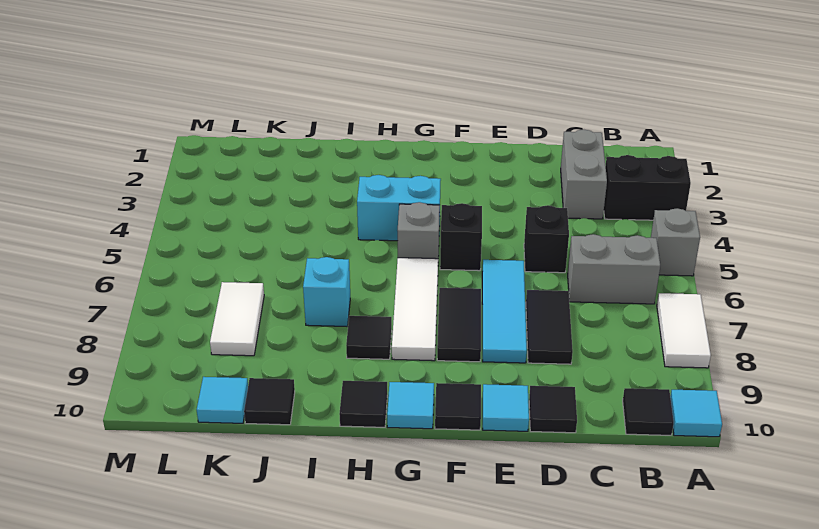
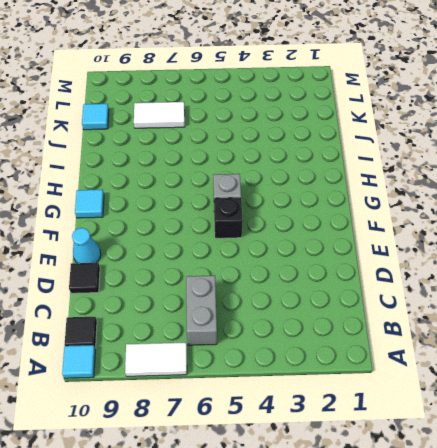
cyan 1x1 cone [72,228,101,263] -> cyan 1x1 tile [483,384,529,431]
none -> black 1x2 brick [604,155,691,220]
none -> grey 1x1 brick [651,208,700,276]
none -> grey 1x2 brick [561,130,607,219]

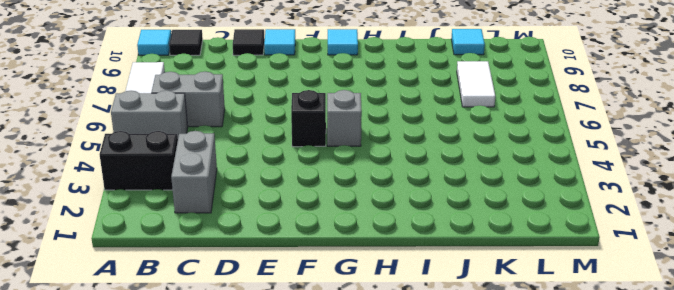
grey 1x2 brick [111,90,188,137] -> grey 1x1 brick [651,208,700,276]
none -> black 1x1 brick [524,205,569,273]
none -> black 1x2 tile [526,290,573,364]
none -> cyan 1x3 tile [482,260,527,363]

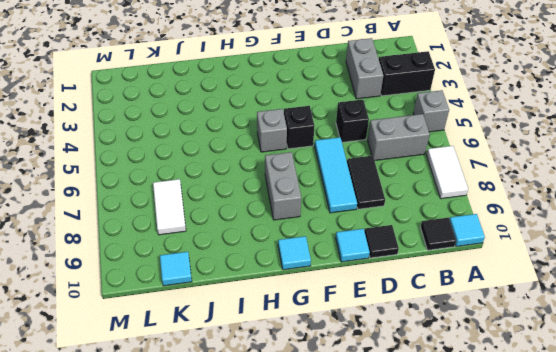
grey 1x2 brick [265,152,301,220] -> white 1x3 tile [392,258,438,361]
none -> black 1x2 tile [437,288,481,362]
none -> black 1x1 tile [435,383,481,430]
none -> cyan 1x2 brick [357,175,441,241]

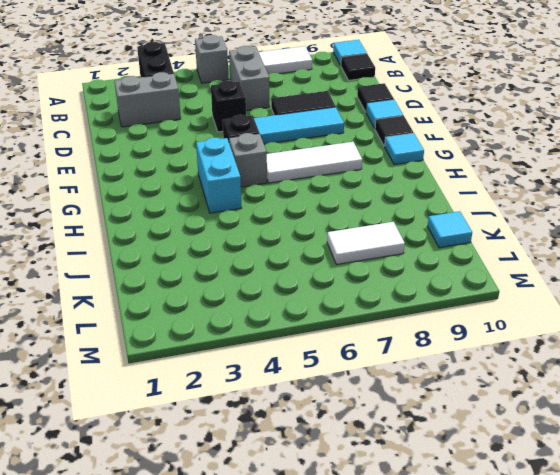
none -> black 1x2 tile [437,288,481,362]
none -> black 1x1 tile [346,316,392,359]
none -> black 1x1 tile [339,381,387,427]

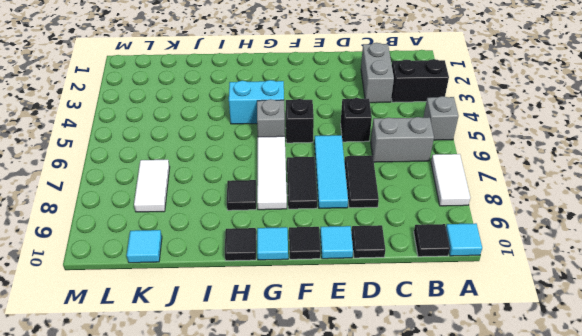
none -> cyan 1x1 brick [303,257,350,326]
none -> black 1x1 tile [244,378,295,425]

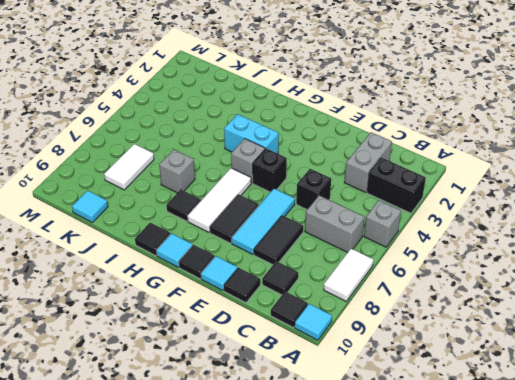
black 1x1 tile [262,261,298,295] -> black 1x1 tile moved to [244,378,295,425]
grey 1x1 brick [159,149,195,193] -> cyan 1x1 brick [303,257,350,326]

